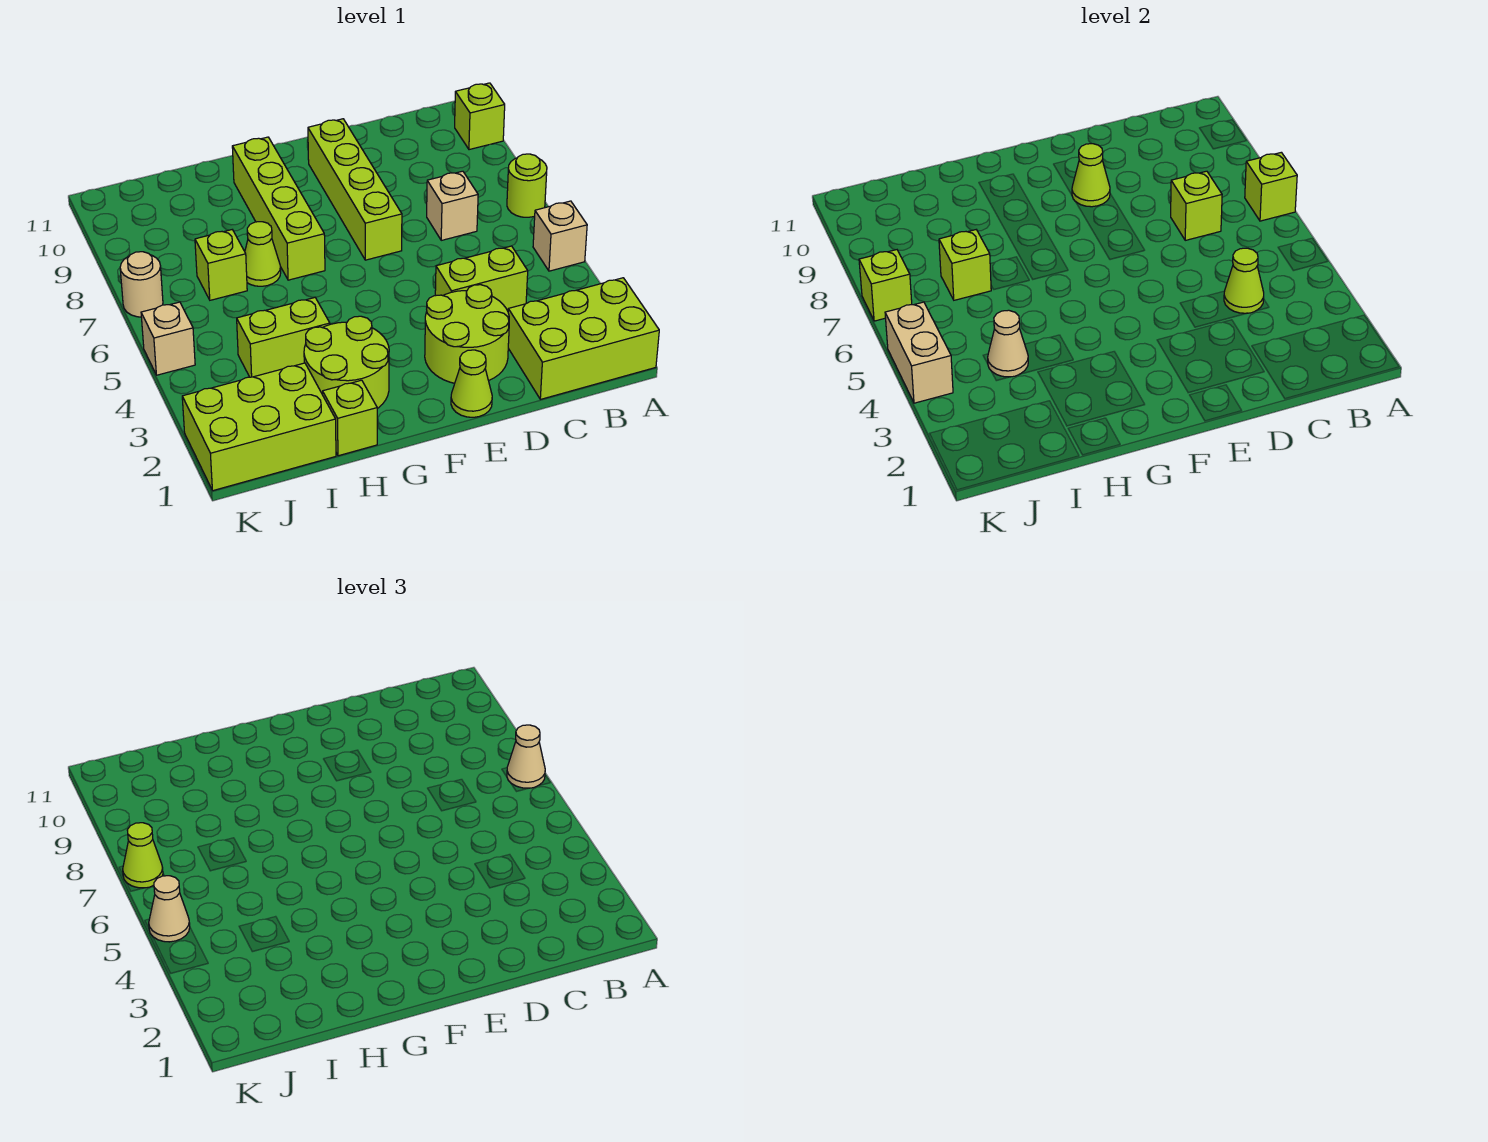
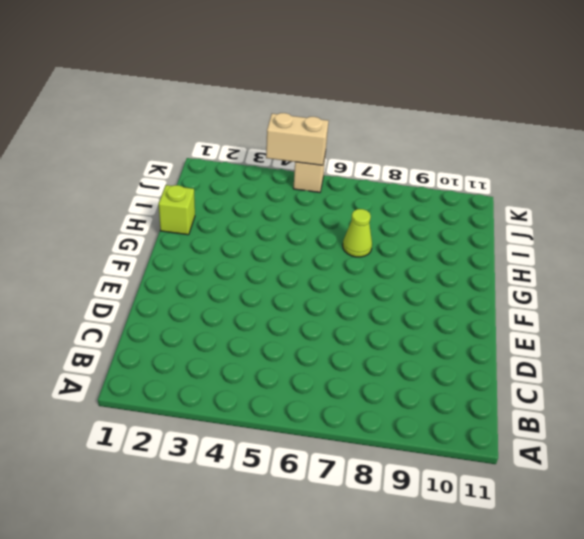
none -> lime 2x3 brick [508,278,659,399]
none -> tan 1x1 brick [533,201,587,271]
none -> lime 1x1 round brick [507,154,547,217]

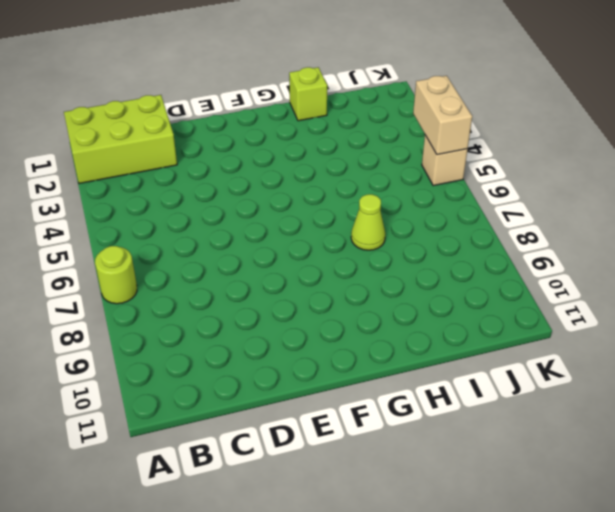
none -> tan 1x1 brick [533,201,587,271]
none -> lime 1x1 brick [455,83,505,150]
none -> lime 1x2 brick [435,246,528,311]

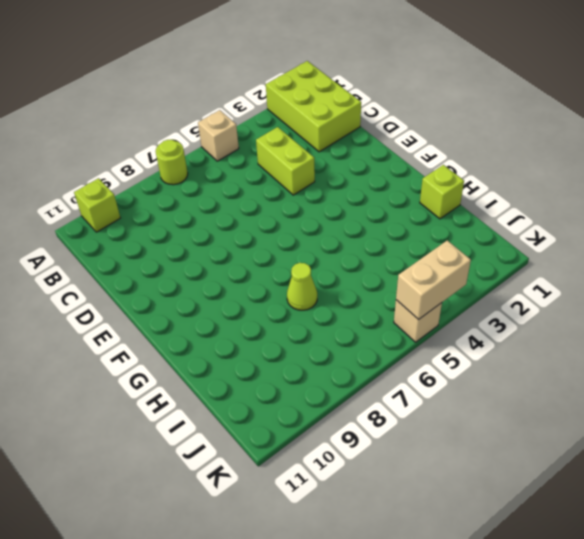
none -> tan 1x1 brick [427,171,478,240]
none -> lime 2x2 round brick [425,285,509,383]
none -> lime 1x1 cone [451,350,492,417]

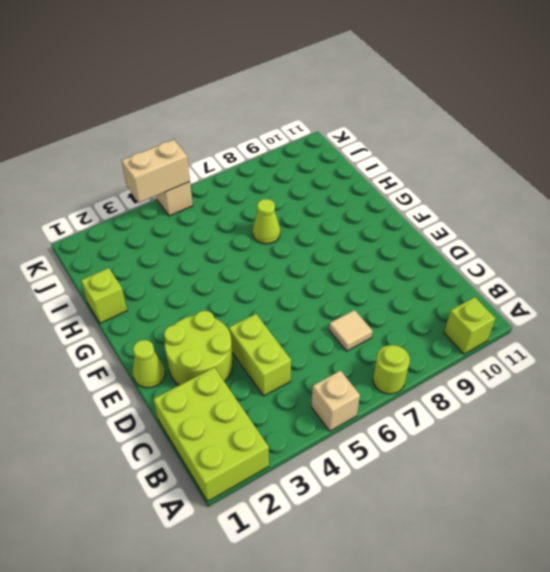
tan 1x1 tile [329,310,373,351] -> tan 1x1 brick [427,171,478,240]
none -> lime 1x4 brick [308,119,402,260]
none -> lime 2x2 round brick [304,316,389,409]
none -> lime 1x4 brick [232,137,325,280]

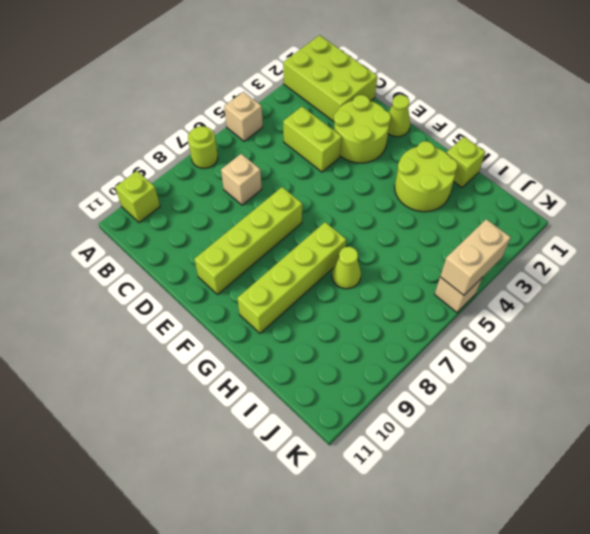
none -> lime 1x2 brick [237,298,330,377]
none -> lime 2x3 brick [182,363,336,491]
none -> lime 1x1 brick [195,230,247,300]

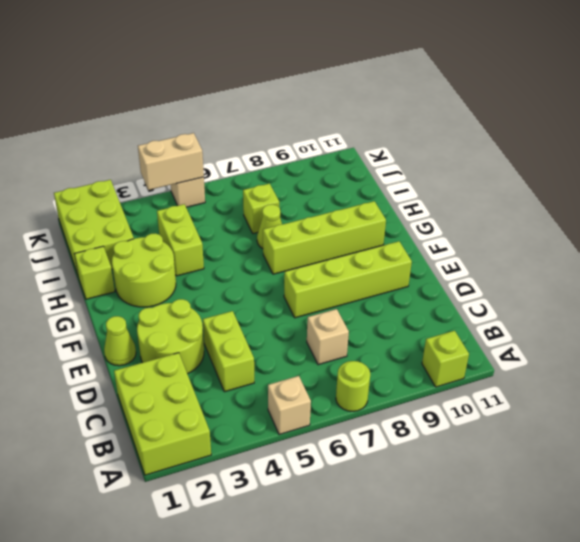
none -> tan 1x1 round brick [120,252,163,317]
none -> lime 1x1 brick [1245,152,1297,221]
none -> lime 1x1 cone [1224,248,1264,313]

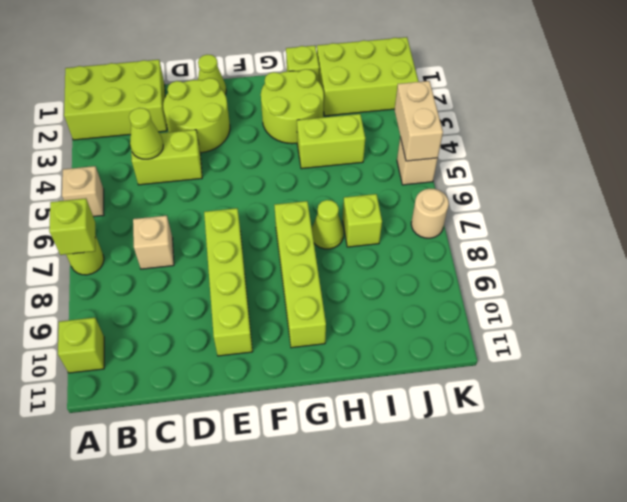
none -> lime 1x1 brick [1171,171,1222,240]
none -> lime 1x1 cone [1072,144,1110,207]
none -> tan 1x1 cone [988,310,1028,377]

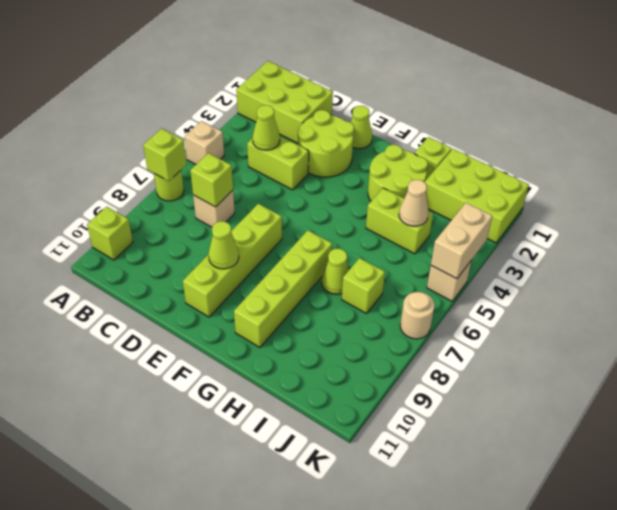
none -> lime 1x1 brick [939,230,991,300]
none -> lime 1x1 brick [859,250,912,321]
none -> tan 1x1 cone [507,725,545,788]

